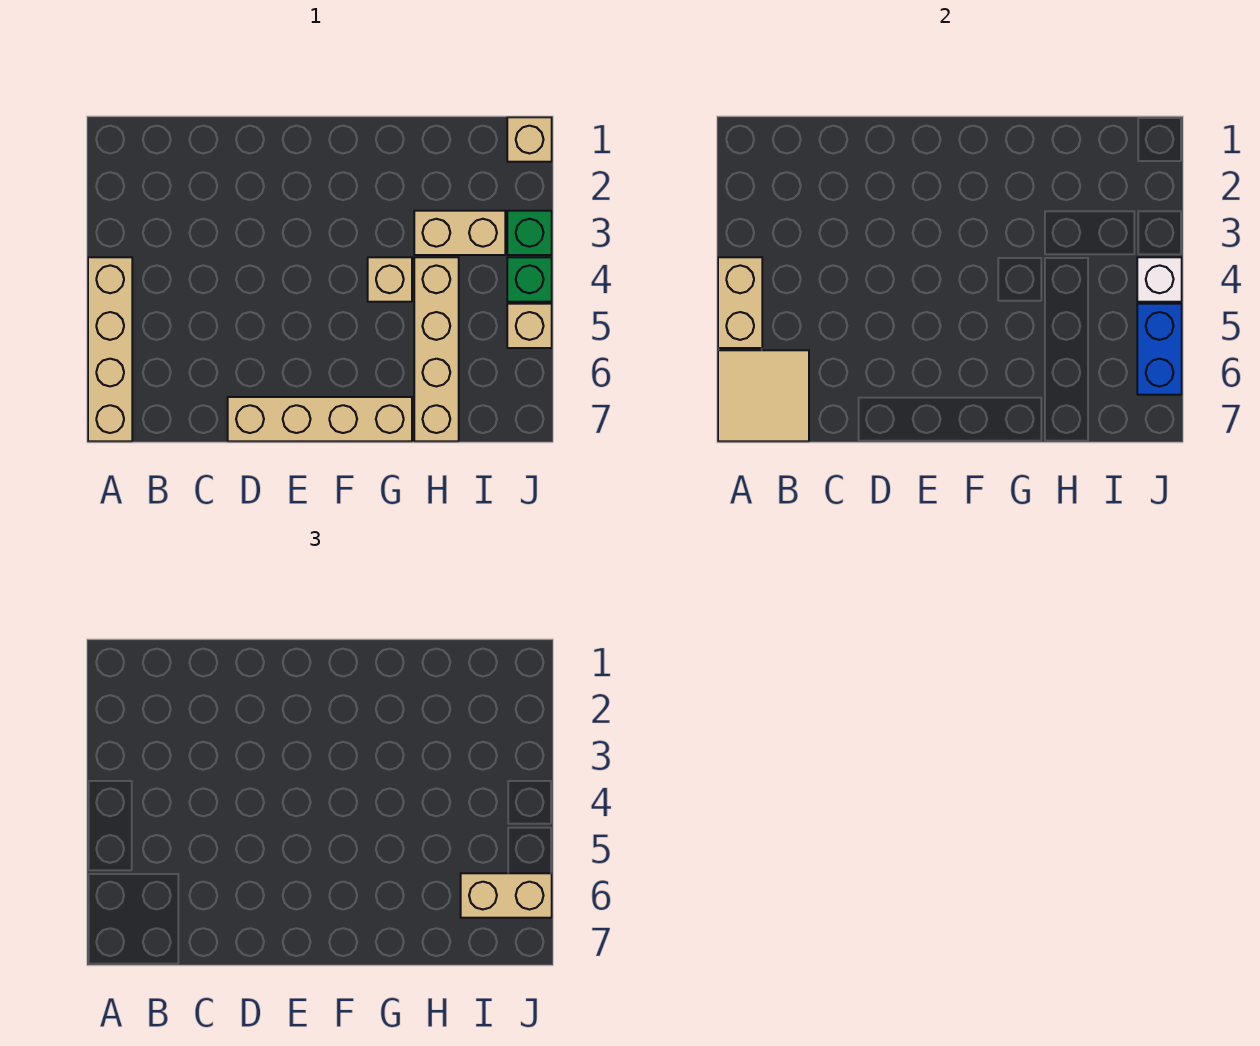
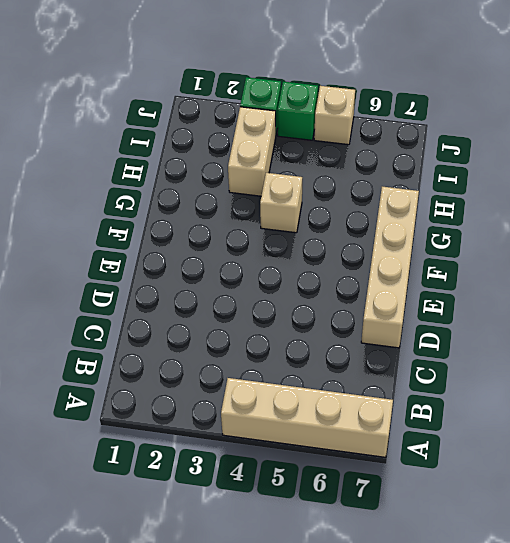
none -> tan 1x4 brick [414,257,459,441]
none -> tan 1x1 brick [507,117,552,162]
none -> tan 1x2 brick [718,257,762,348]

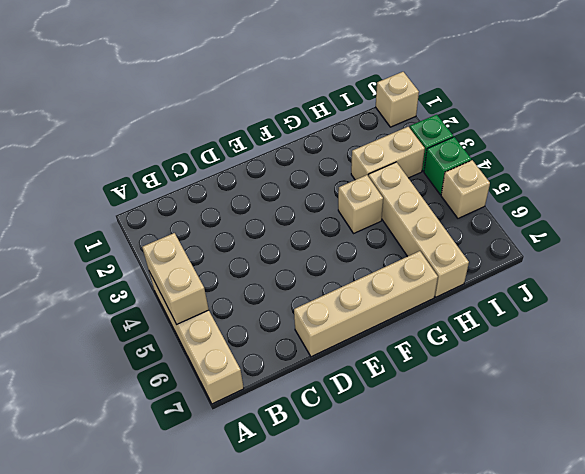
none -> tan 2x2 tile [718,350,809,441]
none -> white 1x1 brick [1137,257,1182,302]
none -> blue 1x2 brick [1137,304,1182,395]

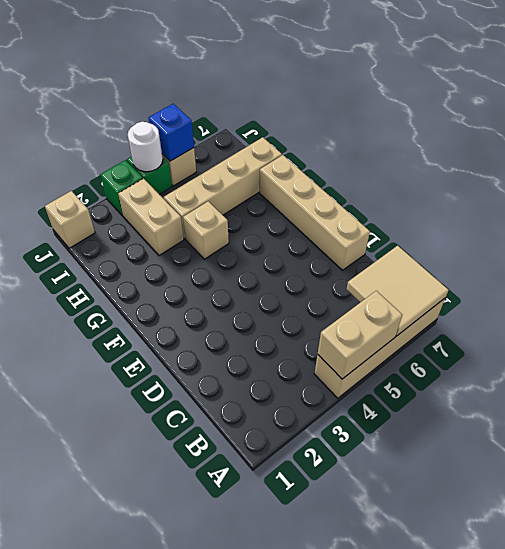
white 1x1 round brick [128,122,163,172] -> white 1x1 brick [1137,257,1182,302]
blue 1x1 brick [149,104,194,161] -> blue 1x2 brick [1137,304,1182,395]
none -> tan 1x2 brick [461,873,552,918]

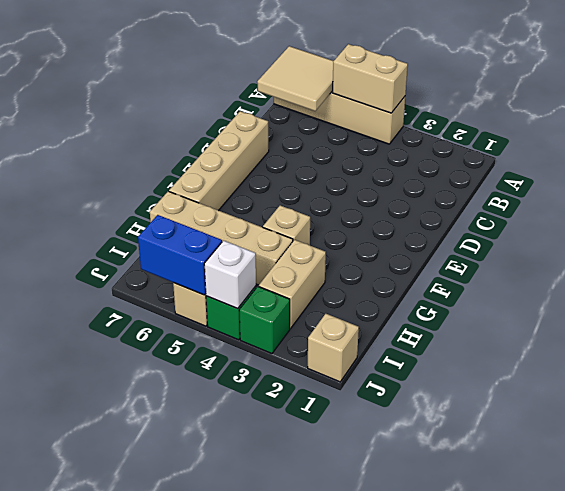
none -> tan 1x2 brick [461,873,552,918]

